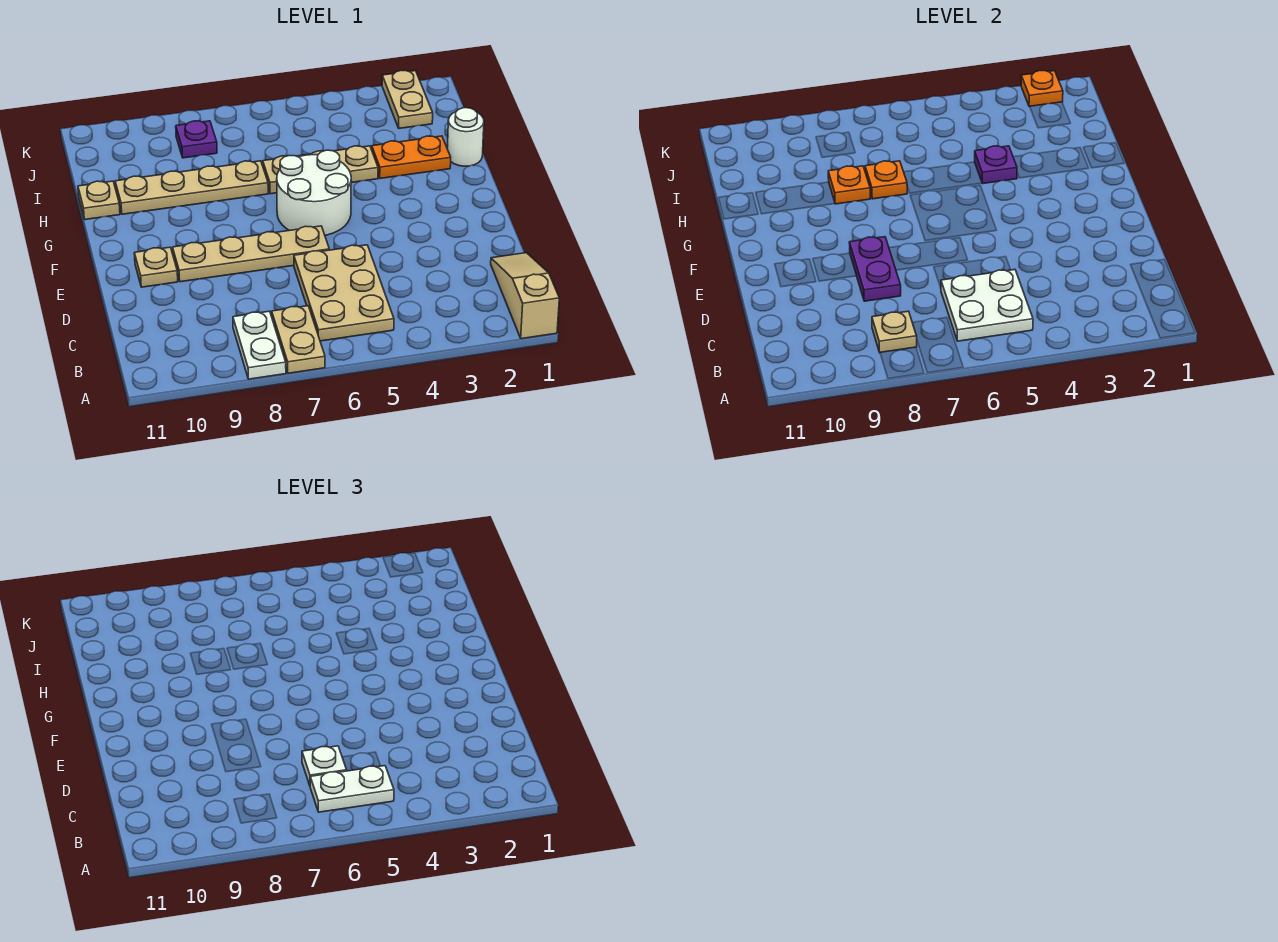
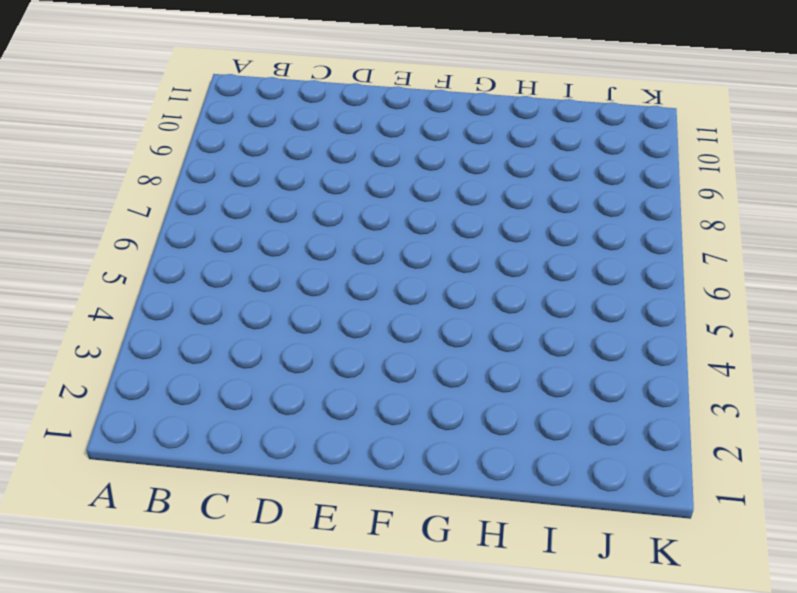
none -> tan 1x3 slope [491,253,559,339]
none -> tan 1x2 plate [272,306,325,373]
none -> white 1x2 plate [233,311,286,379]

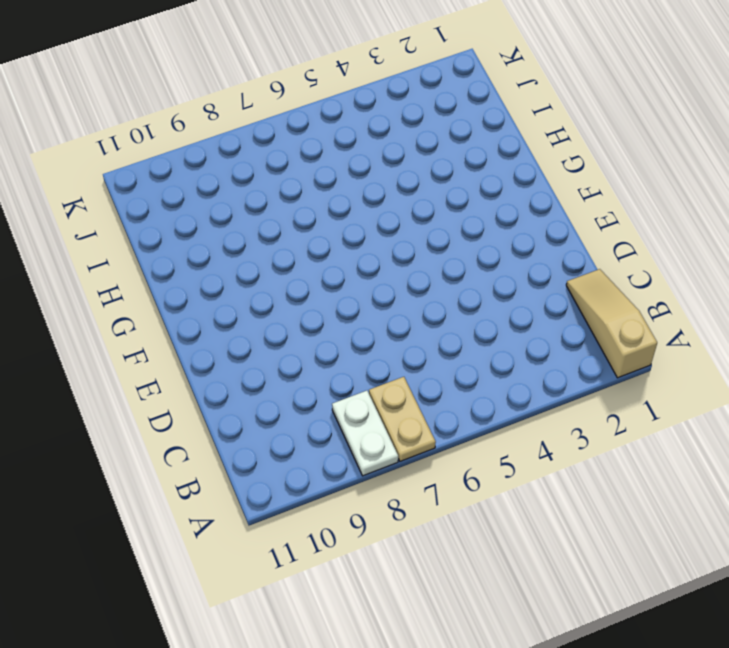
none -> tan 2x3 plate [294,245,394,341]
none -> tan 1x4 plate [173,226,329,282]
none -> tan 1x1 plate [134,247,178,287]

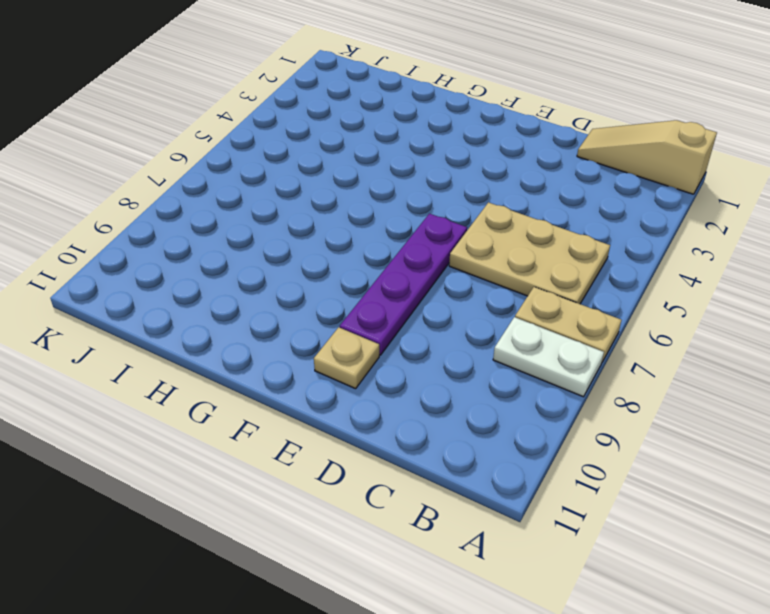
purple 1x4 plate [340,214,467,355] -> tan 1x4 plate [173,226,329,282]
none -> white 2x2 round brick [277,150,351,235]
none -> white 1x1 round brick [447,108,484,166]
none -> orange 1x2 plate [372,136,451,178]

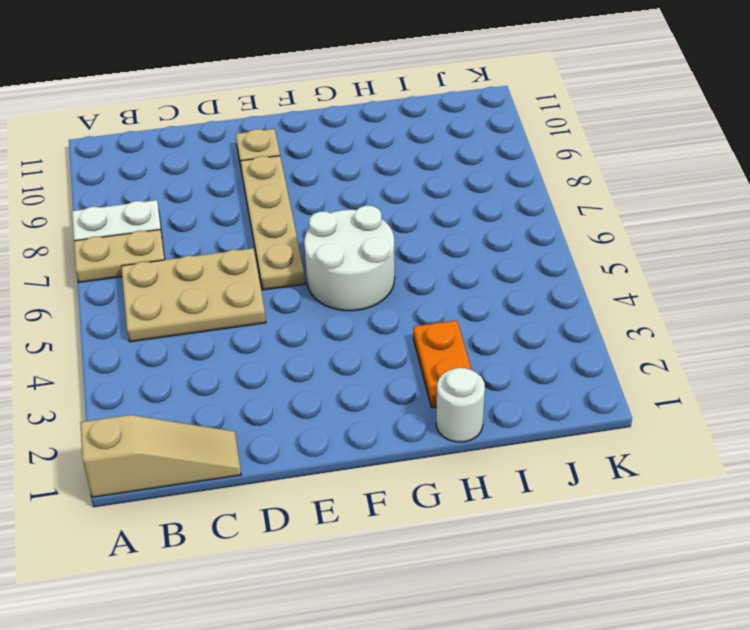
none -> tan 1x3 plate [263,146,378,194]
none -> tan 1x4 plate [115,161,268,214]
none -> tan 1x1 plate [78,181,120,220]

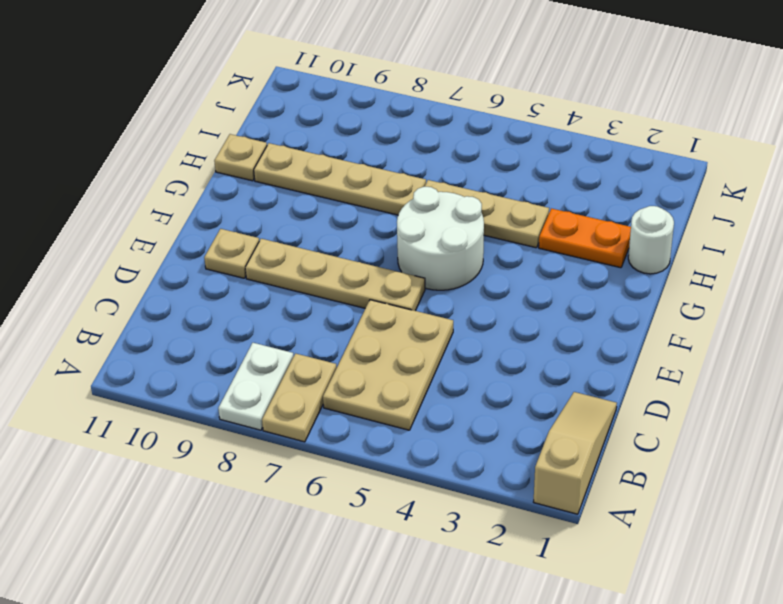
none -> tan 1x2 plate [382,71,433,128]
none -> purple 1x1 plate [176,121,217,158]
none -> white 2x2 plate [941,270,1033,341]

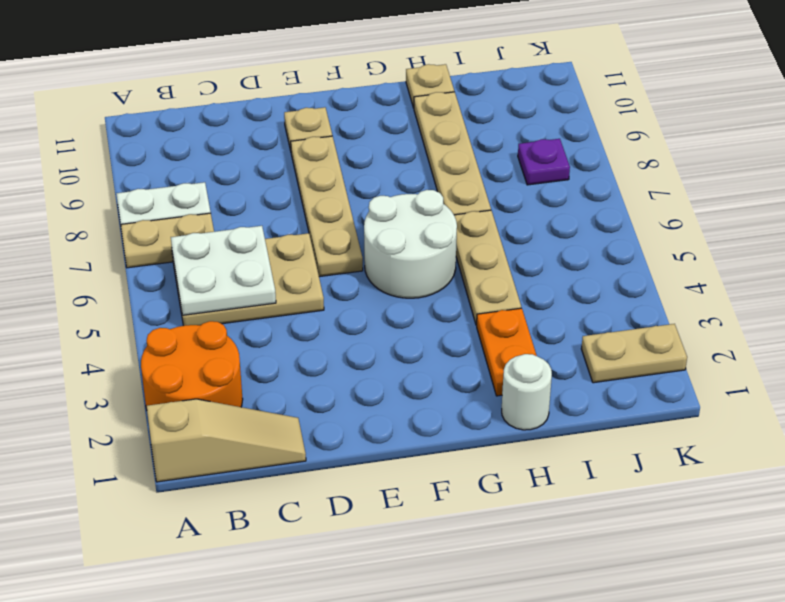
orange 2x2 round brick [141,321,243,409] -> none
none -> tan 1x1 plate [872,311,917,353]
none -> purple 1x2 plate [849,237,901,301]
none -> purple 1x1 plate [975,146,1017,184]

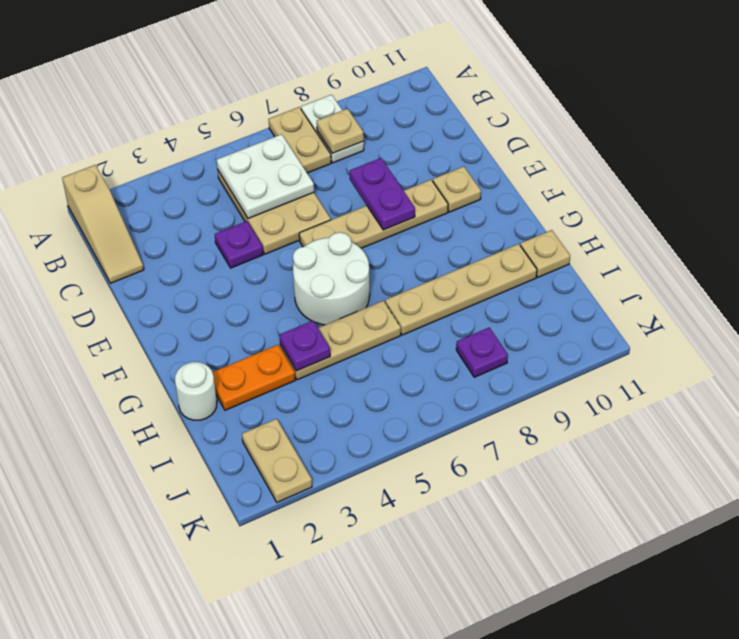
purple 1x1 plate [215,221,263,268] -> none
none -> orange 1x1 plate [865,161,907,199]
none -> orange 1x1 plate [828,166,870,204]
none -> orange 1x1 plate [1021,71,1063,107]

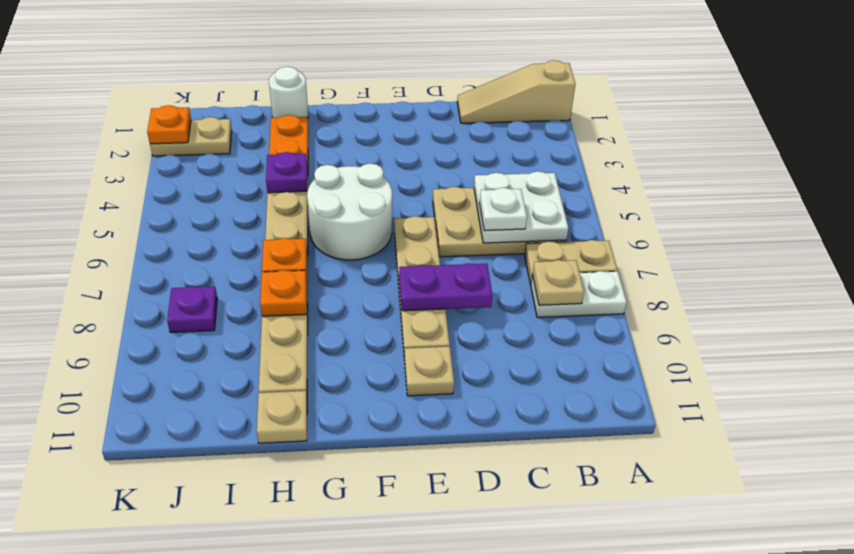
none -> white 1x2 plate [310,766,394,812]

